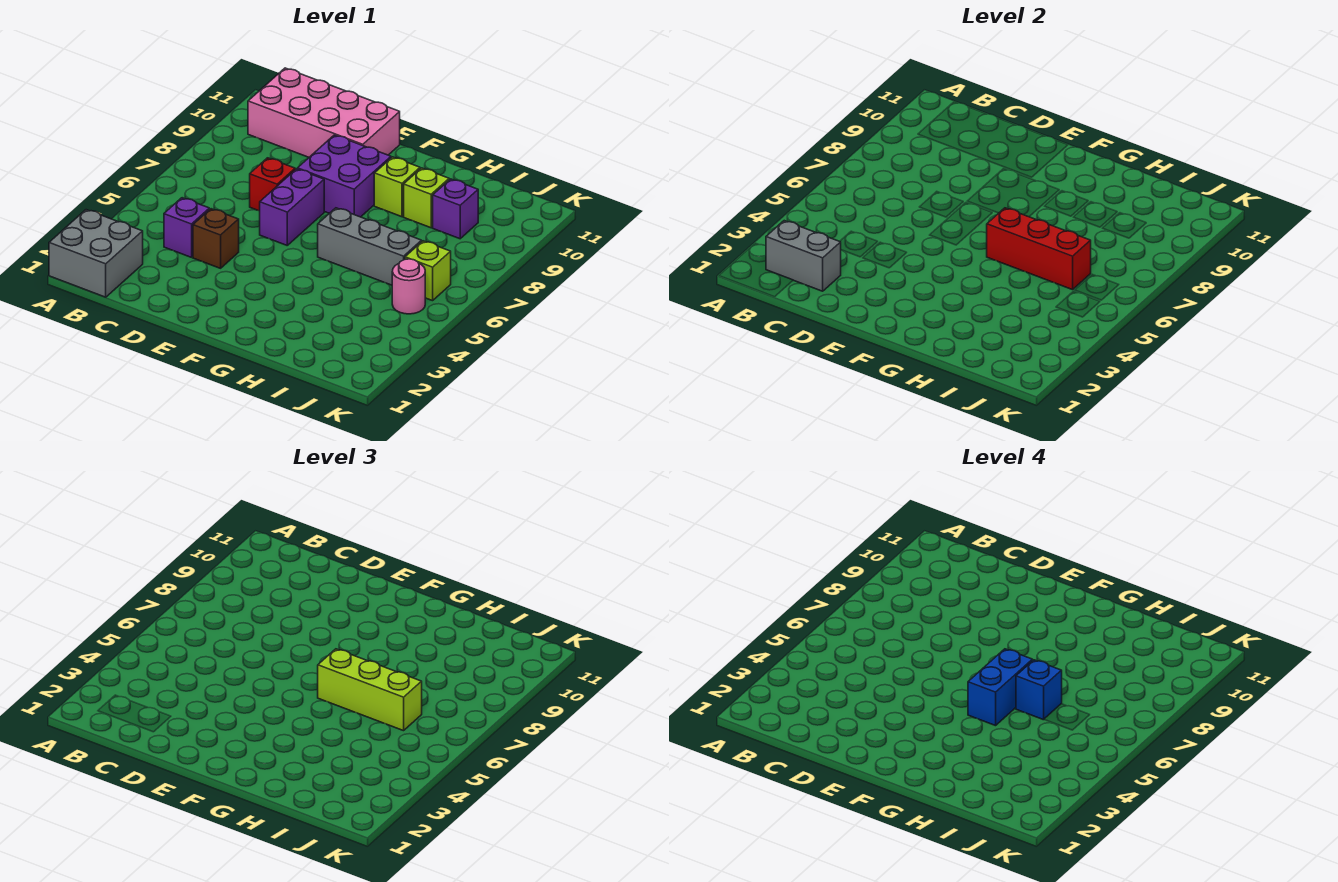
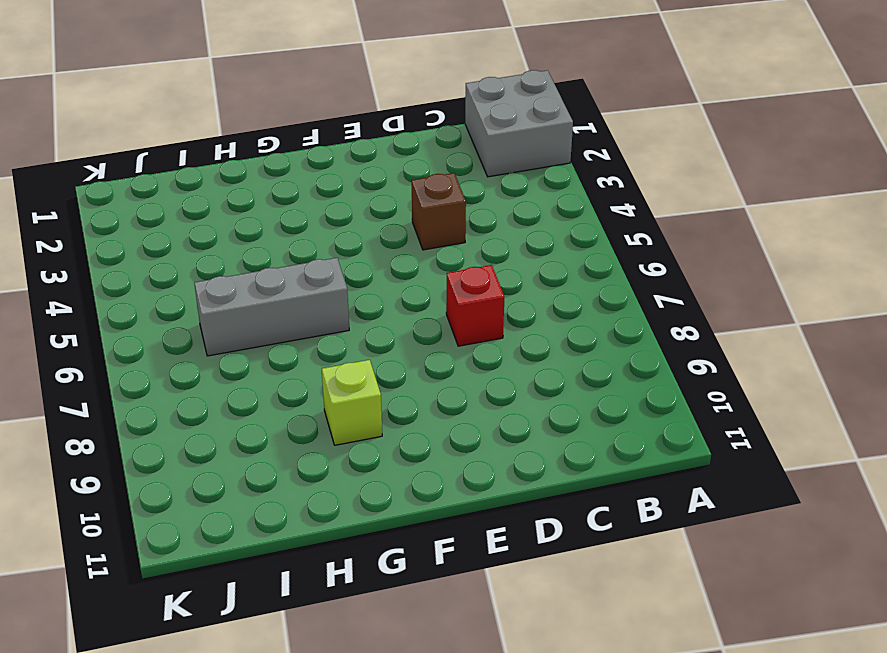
none -> pink 2x4 brick [248,68,400,157]
none -> purple 1x1 brick [164,198,209,257]
none -> purple 1x2 brick [260,169,324,245]

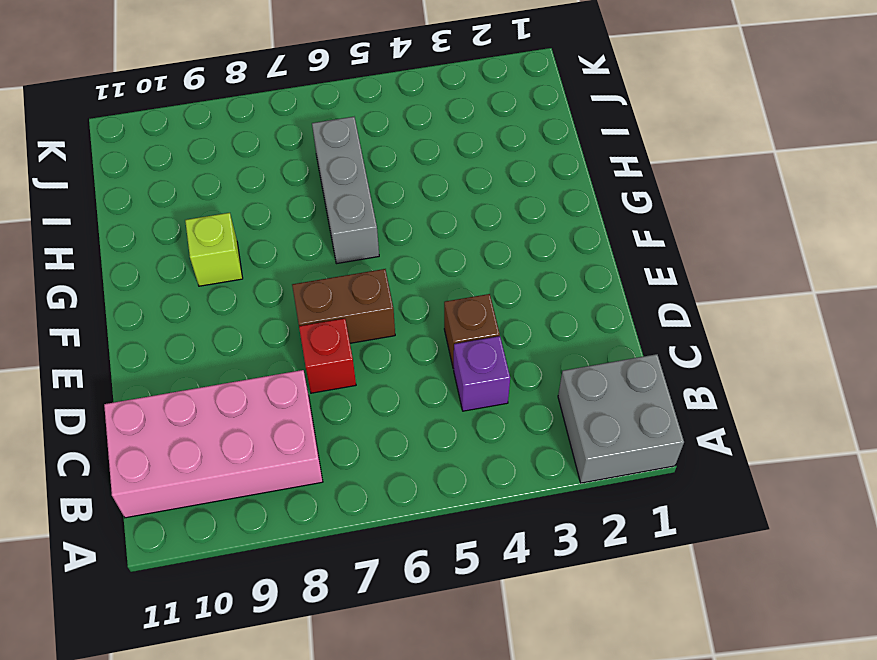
pink 2x4 brick [104,370,323,518] -> pink 2x4 brick turned to [248,68,400,157]
brown 1x2 brick [292,269,395,343] -> purple 1x2 brick [260,169,324,245]
none -> purple 2x2 brick [297,135,391,217]
none -> lime 1x1 brick [404,168,449,228]
none -> purple 1x1 brick [433,179,478,239]

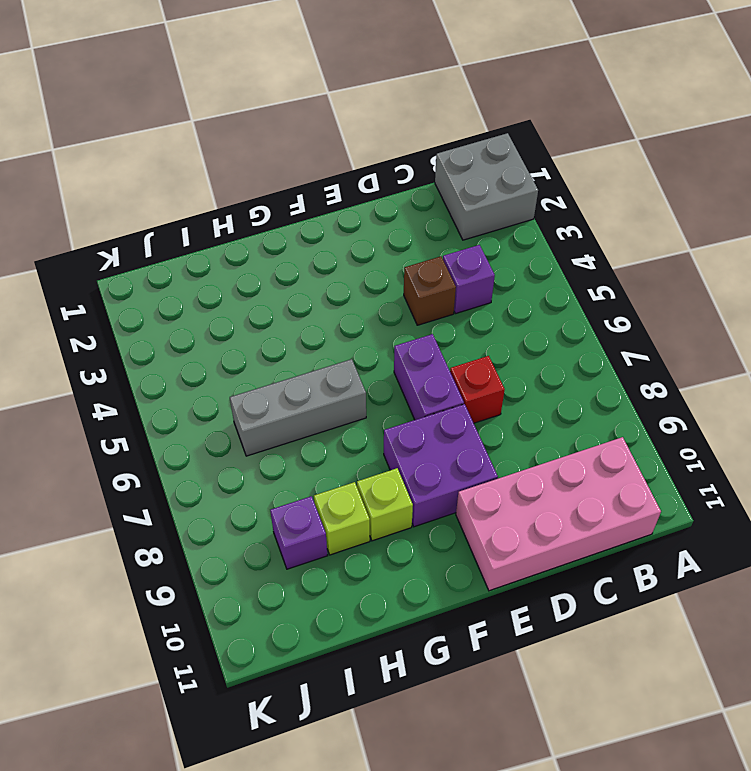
none -> pink 1x1 round brick [392,259,425,314]
none -> lime 1x1 brick [405,241,451,301]
none -> grey 1x2 brick [766,221,841,291]

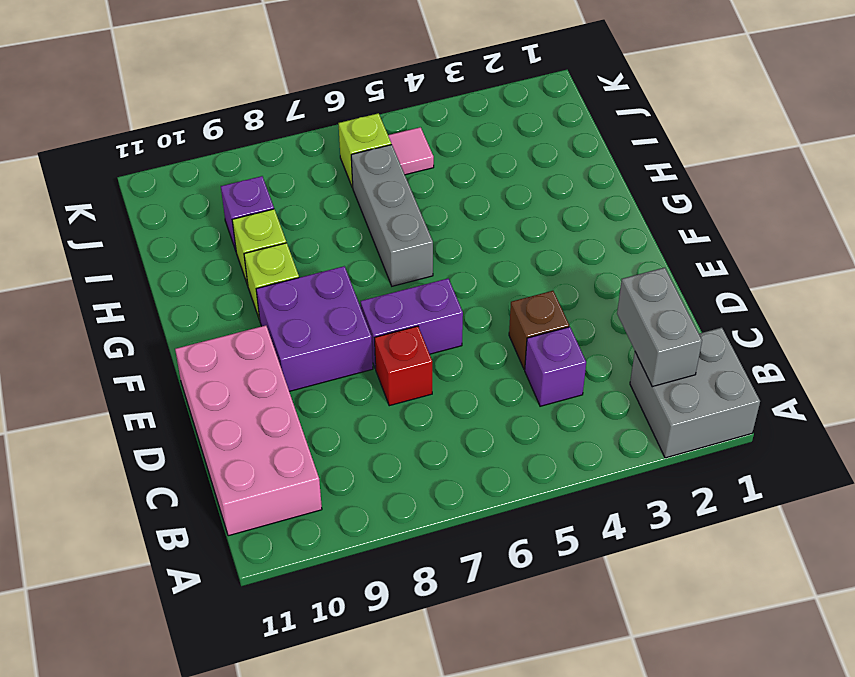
pink 1x1 tile [388,127,434,175] -> pink 1x1 round brick [392,259,425,314]
none -> red 1x3 brick [987,208,1091,290]
none -> lime 1x3 brick [318,649,422,731]
none -> blue 1x2 brick [968,649,1032,726]

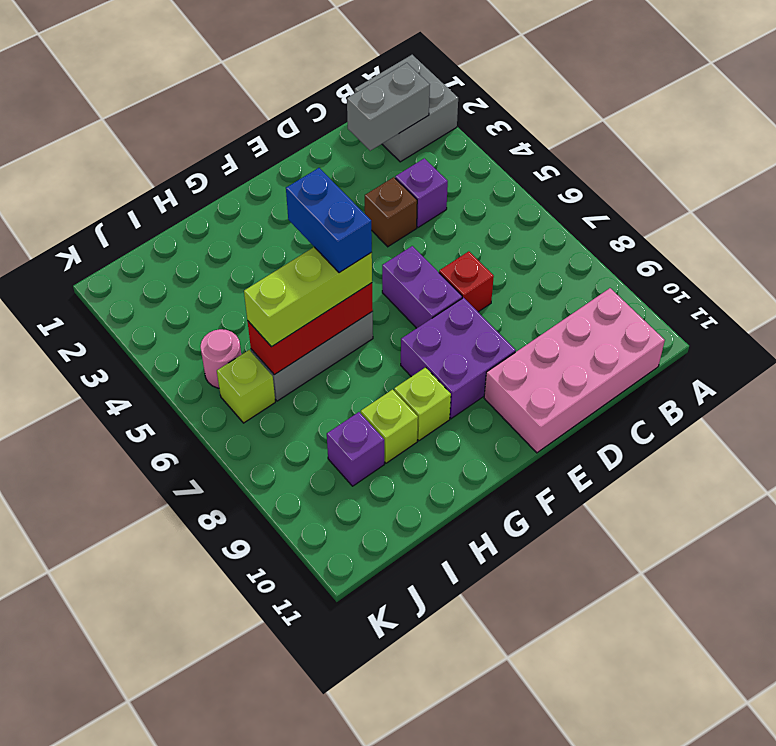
none -> blue 1x1 brick [1016,660,1062,720]

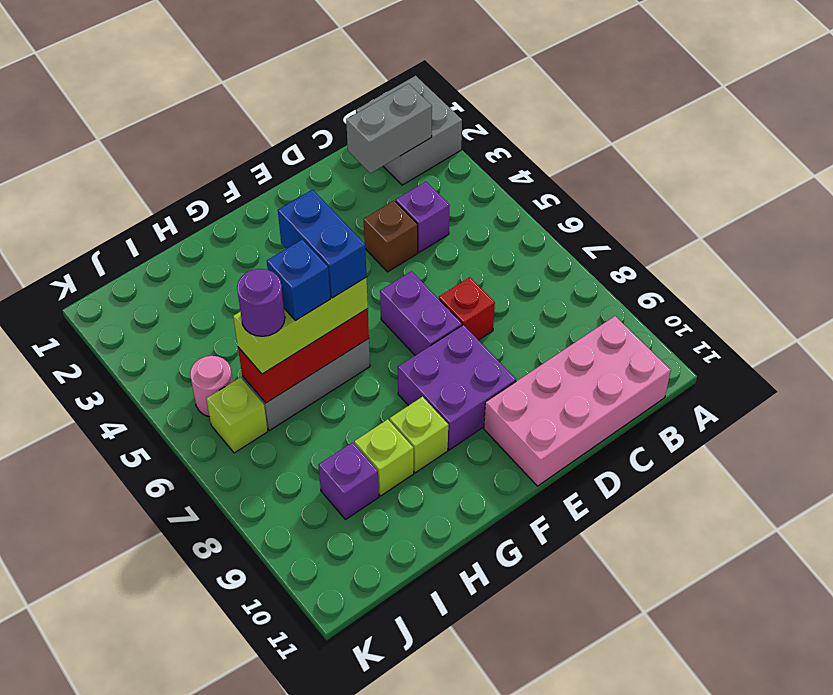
purple 1x1 round brick [237,269,285,336] -> none

